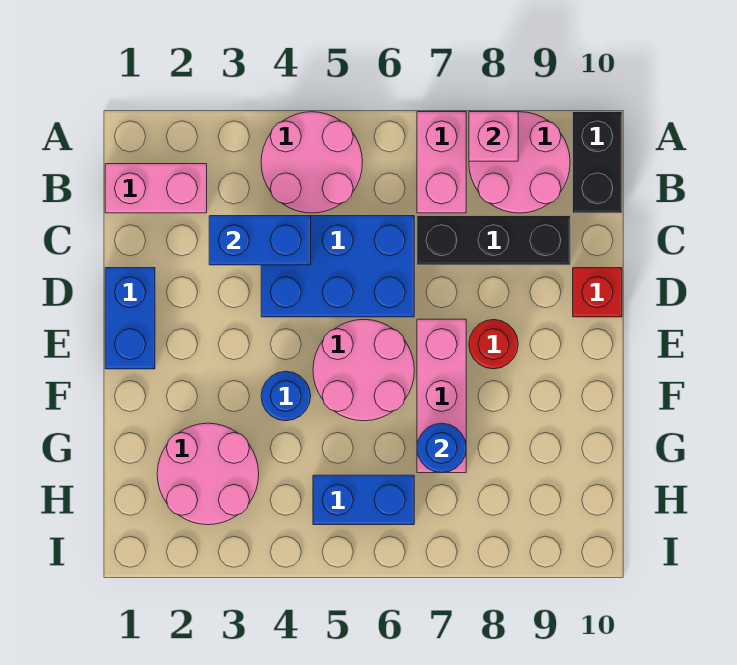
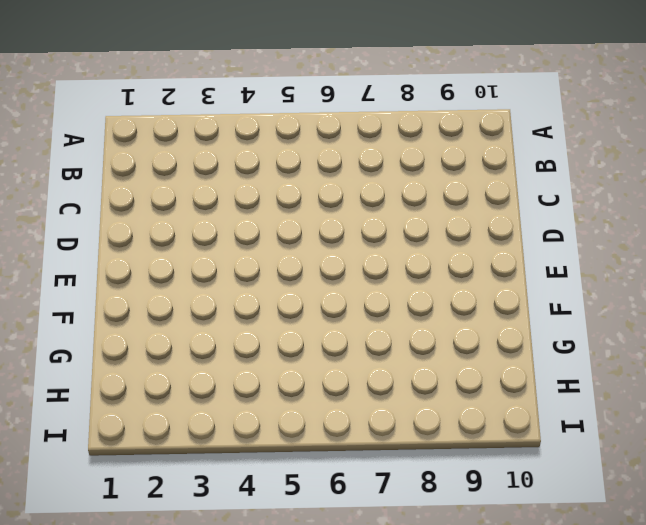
none -> pink 2x2 round brick [261,112,362,213]
none -> pink 1x2 brick [417,112,466,213]
none -> pink 2x2 round brick [469,112,570,213]

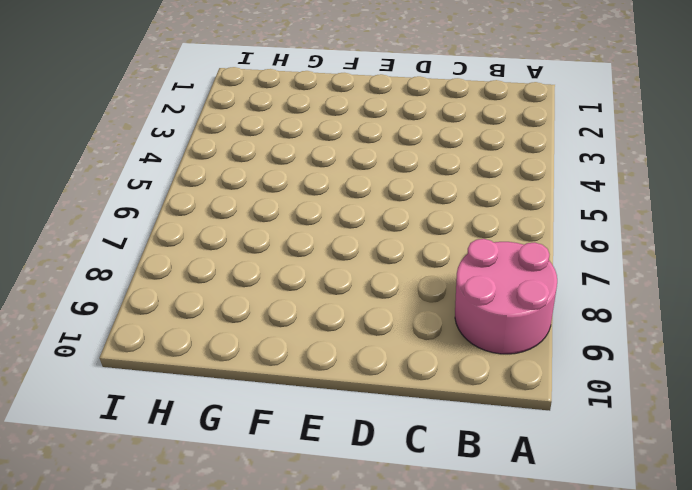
none -> pink 2x2 round brick [261,112,362,213]
none -> pink 1x2 brick [417,112,466,213]
none -> black 1x2 brick [573,112,622,213]

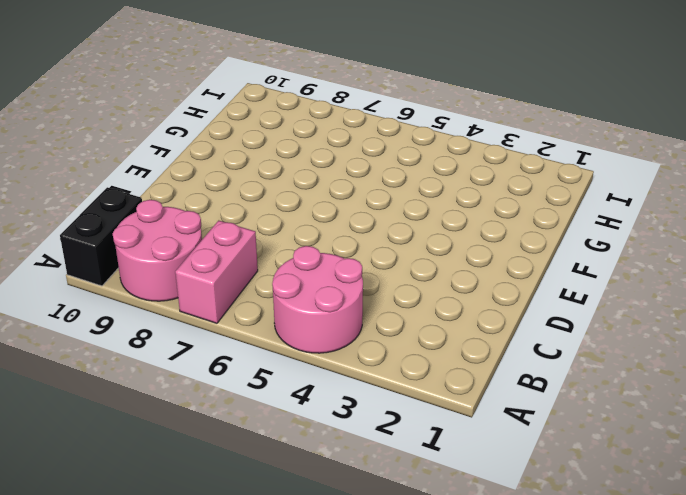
none -> pink 1x2 brick [105,164,207,213]
none -> blue 2x3 brick [261,216,414,317]
none -> black 1x3 brick [417,216,570,265]

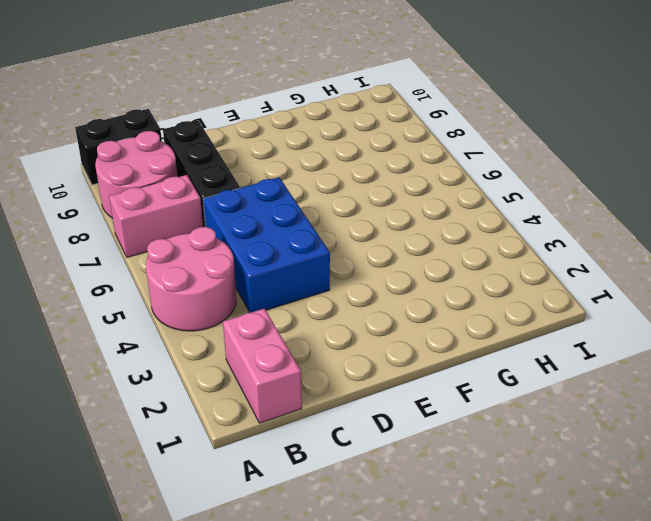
none -> blue 1x2 brick [105,268,155,369]
none -> red 1x1 brick [573,268,622,317]
none -> pink 2x2 round brick [313,319,414,421]

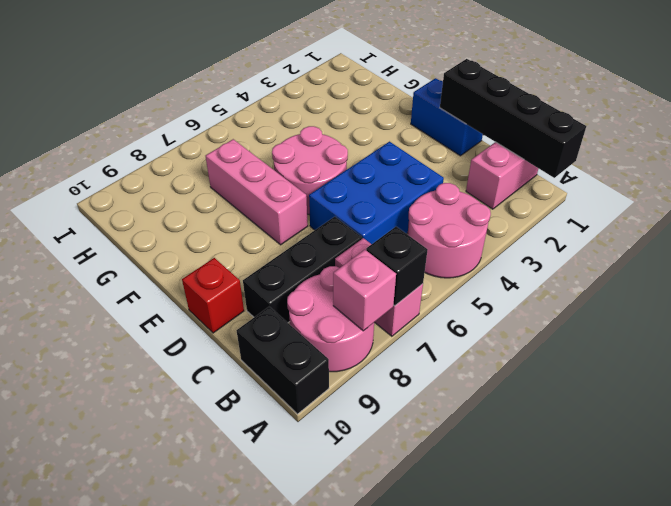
black 1x4 brick [440,59,586,178] -> none
black 1x1 brick [366,227,427,306] -> none
none -> red 1x1 round brick [469,320,518,369]
none -> blue 1x1 round brick [261,371,311,421]
none -> pink 2x2 round brick [157,423,259,525]

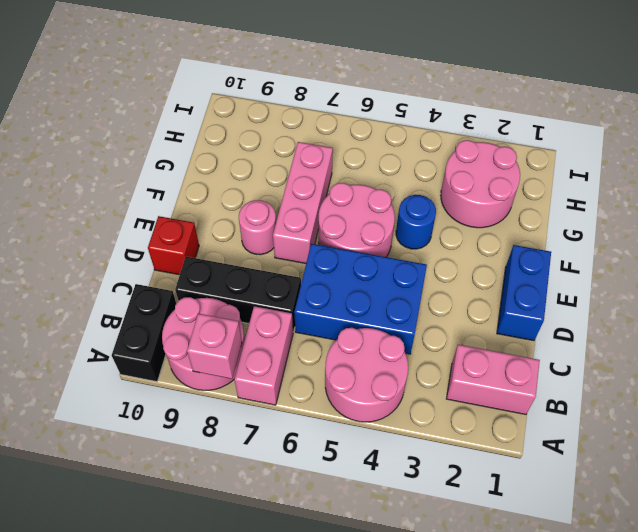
pink 1x1 round brick [239,200,276,255] -> red 1x1 round brick [469,320,518,369]
none -> blue 1x2 brick [313,475,414,525]
none -> blue 1x2 brick [209,216,311,265]
none -> blue 1x1 round brick [417,423,466,473]

